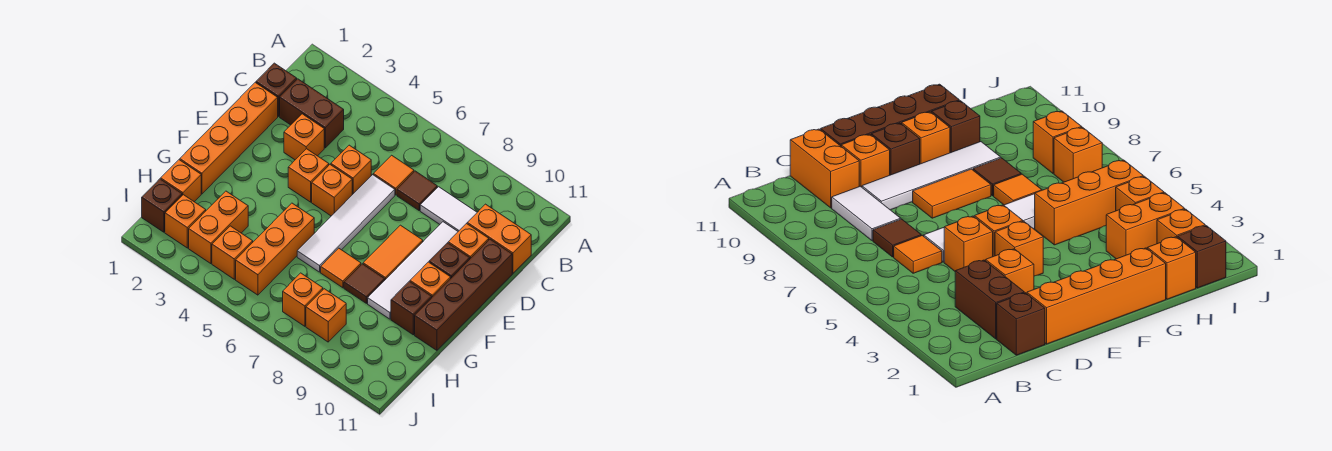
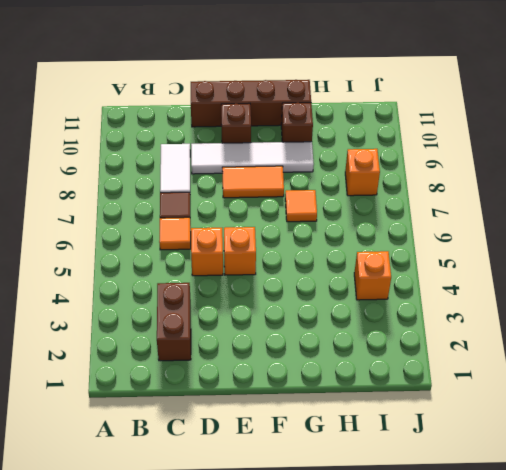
none -> brown 1x1 brick [256,63,297,116]
none -> orange 1x2 brick [467,204,531,273]
none -> orange 1x4 brick [180,83,278,194]

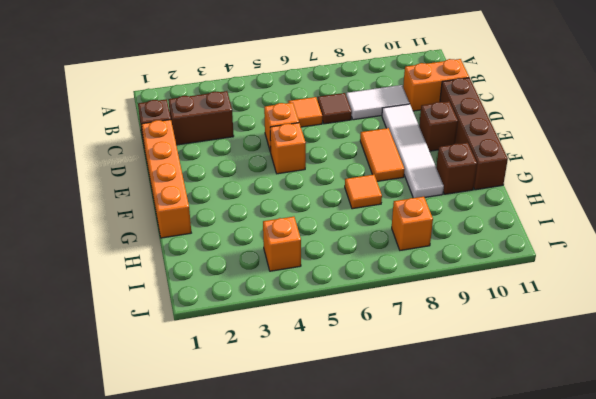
none -> orange 1x1 brick [284,114,324,160]
none -> white 1x4 tile [297,175,395,272]
none -> orange 1x1 brick [448,224,489,259]

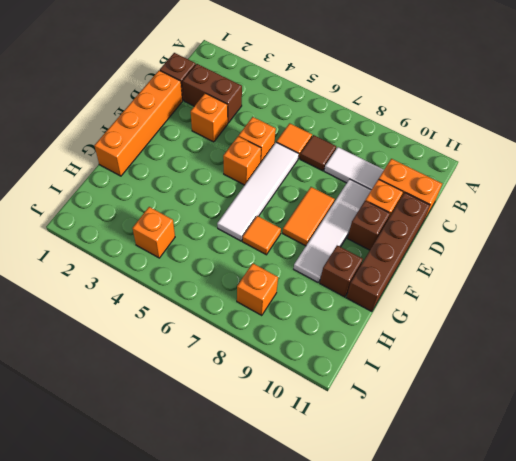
none -> orange 1x1 brick [288,149,329,202]
none -> orange 1x1 brick [410,262,451,297]
none -> orange 1x3 brick [236,203,314,295]

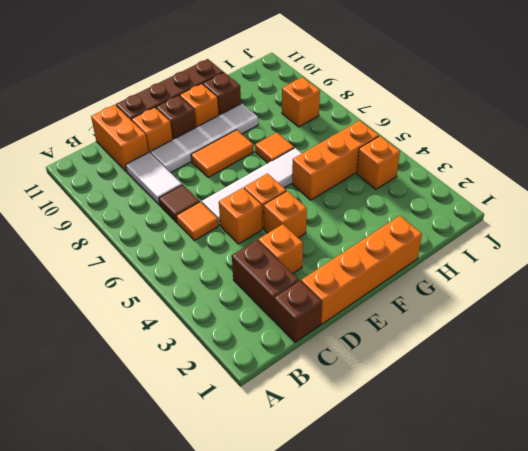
none -> brown 1x1 tile [344,264,385,303]
none -> orange 1x1 brick [161,160,201,202]
none -> orange 1x2 brick [189,191,248,264]

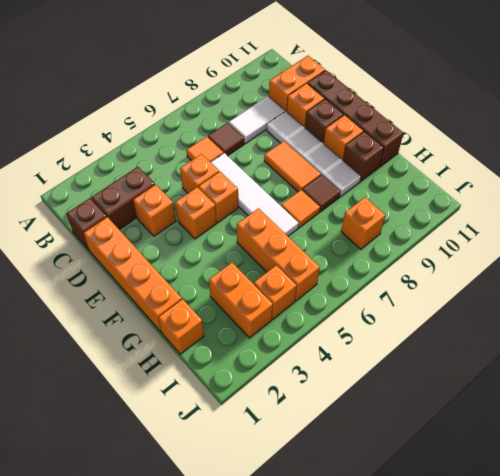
none -> brown 1x1 brick [142,179,182,232]
none -> orange 1x1 brick [165,195,206,248]
none -> orange 1x1 brick [283,273,323,326]

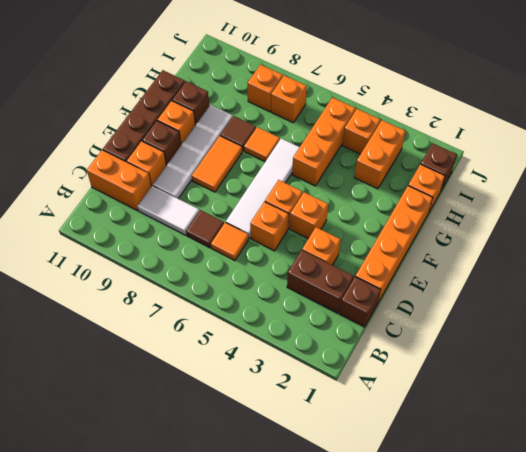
none -> orange 1x1 brick [165,195,206,248]

